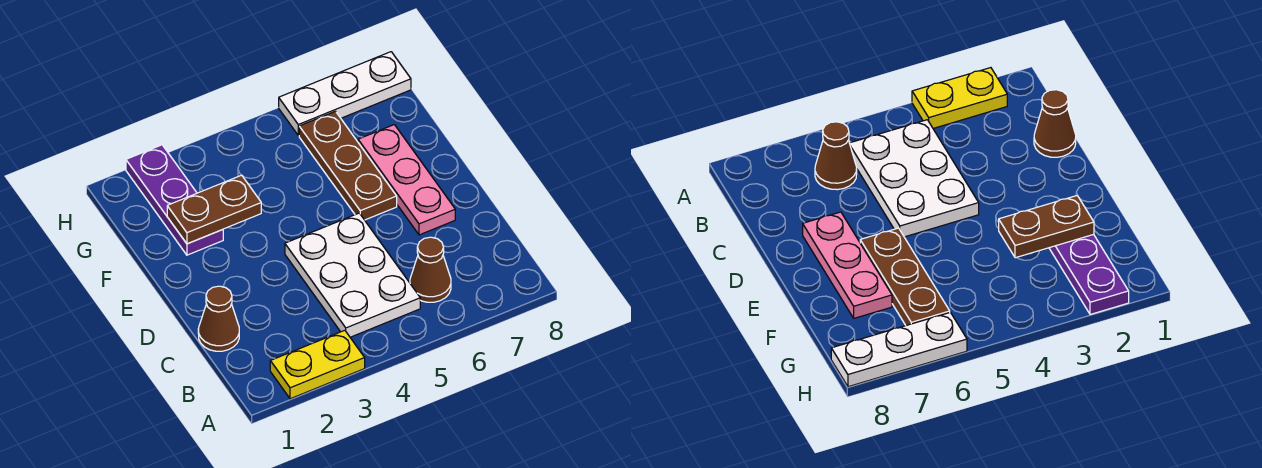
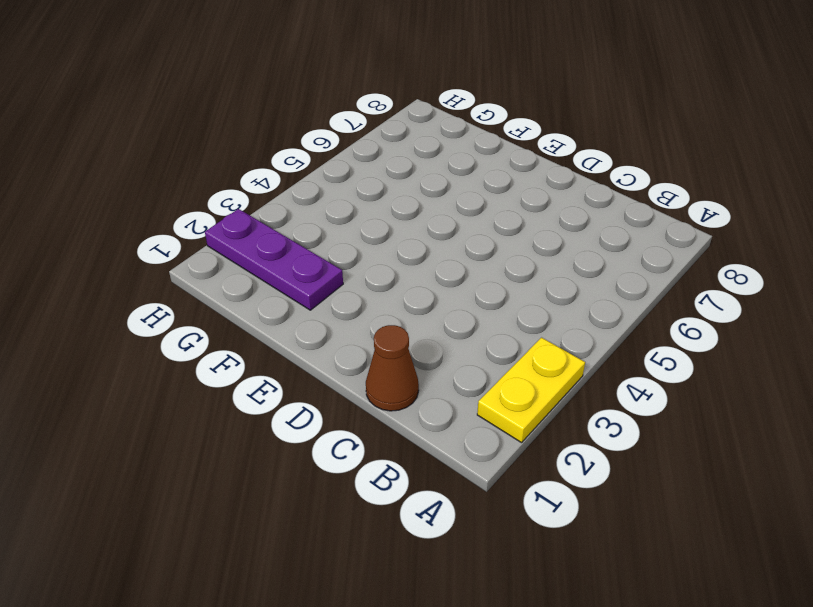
none -> white 2x3 plate [285,213,420,337]
none -> brown 1x1 cone [410,237,451,302]

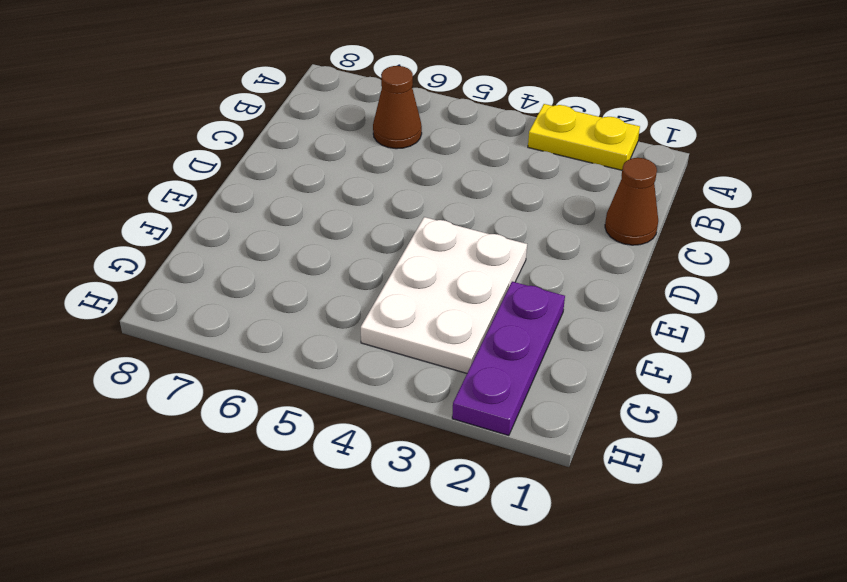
white 2x3 plate [361,217,527,373] -> white 2x3 plate moved to [285,213,420,337]
none -> pink 1x3 plate [358,125,455,235]
none -> brown 1x3 plate [299,111,397,220]

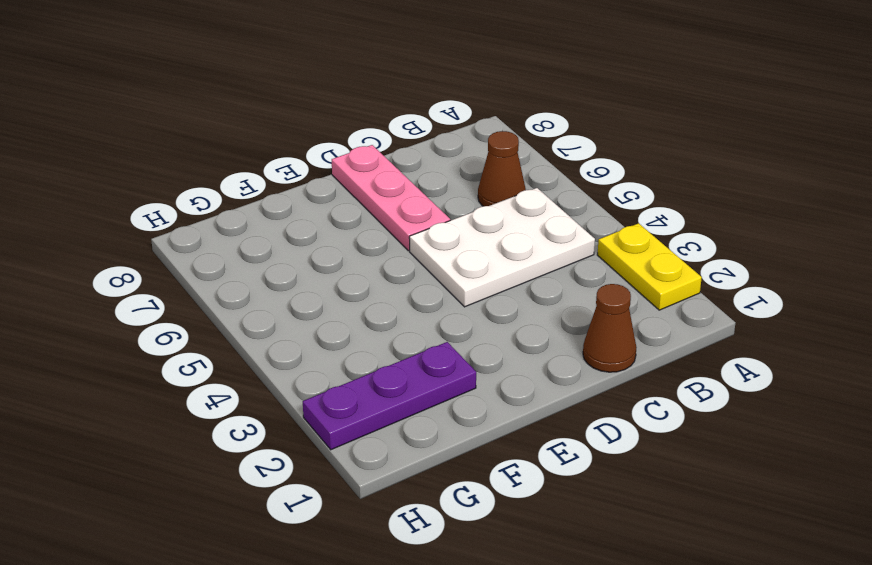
pink 1x3 plate [332,145,450,251] -> pink 1x3 plate turned to [358,125,455,235]
none -> brown 1x3 plate [299,111,397,220]
none -> white 1x3 plate [279,52,411,136]

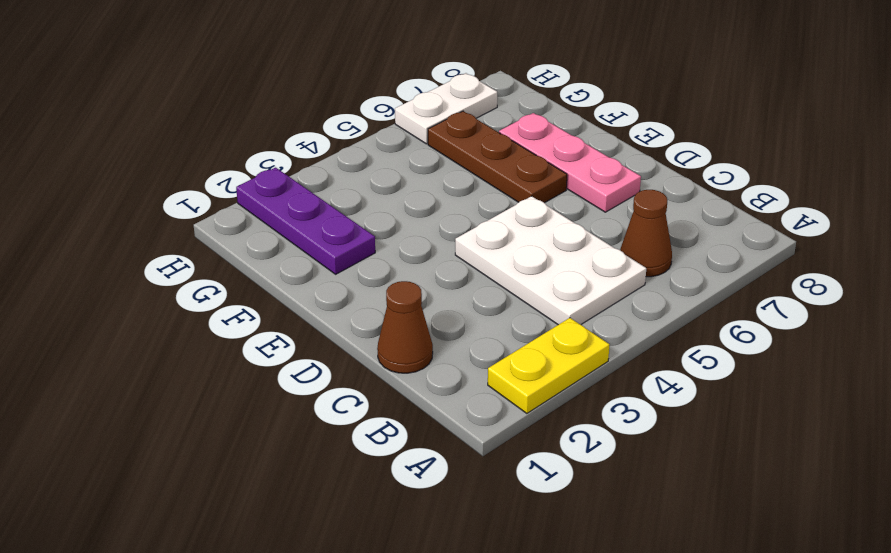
white 1x2 plate [395,73,497,144] -> white 1x3 plate [279,52,411,136]
none -> brown 1x2 plate [167,175,261,244]

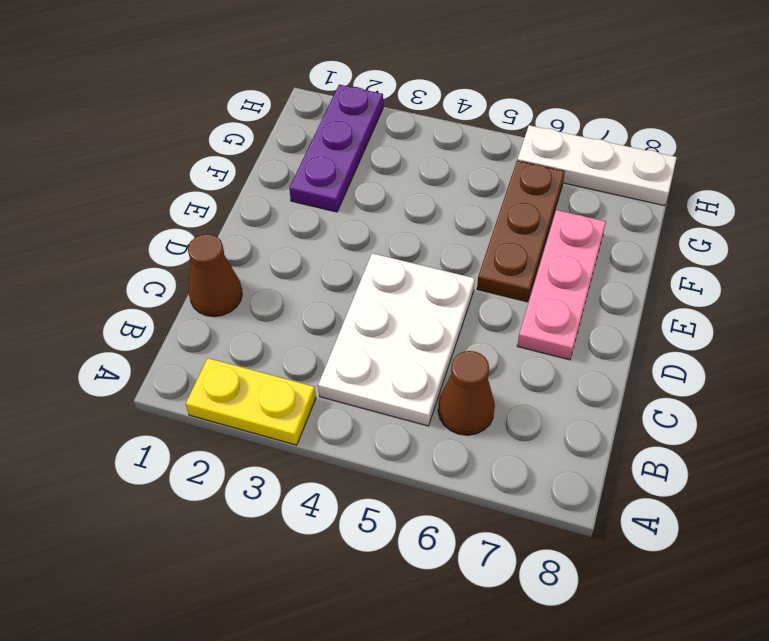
none -> brown 1x2 plate [167,175,261,244]

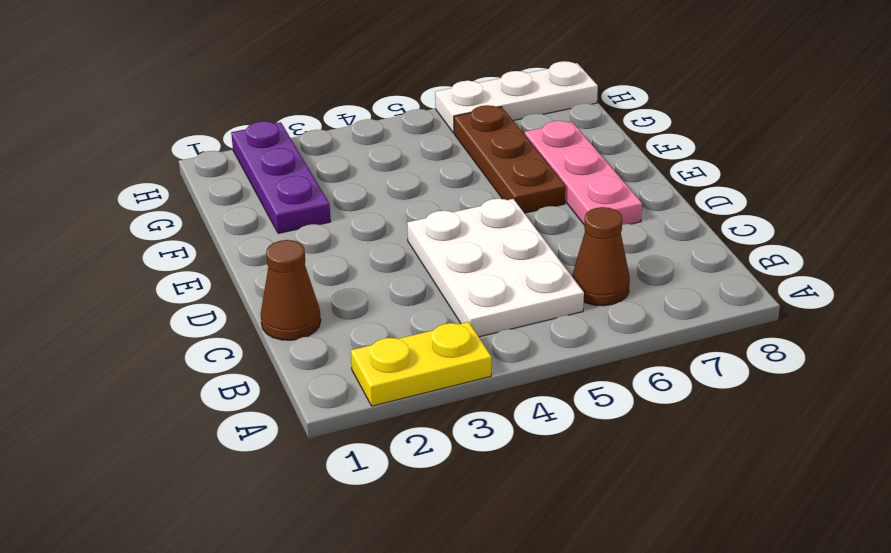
none -> brown 1x2 plate [167,175,261,244]

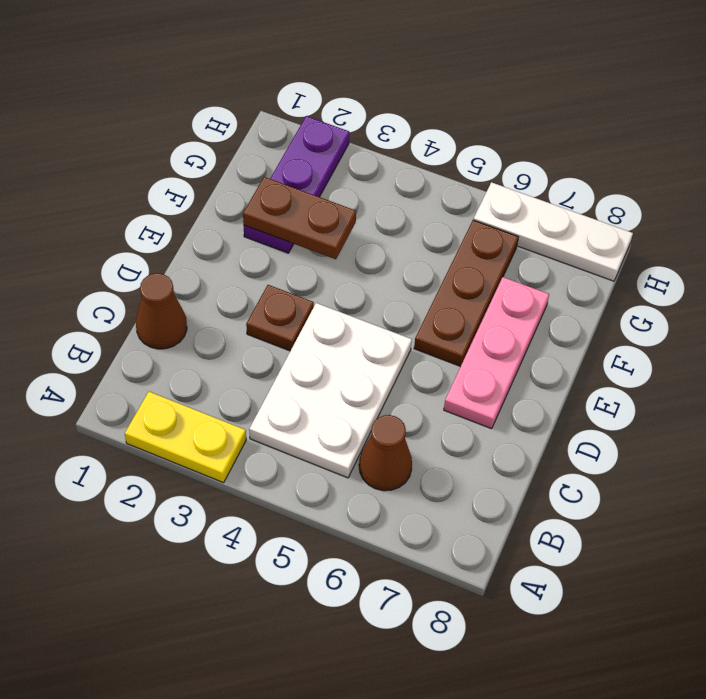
brown 1x1 plate [246,285,314,351] -> none

